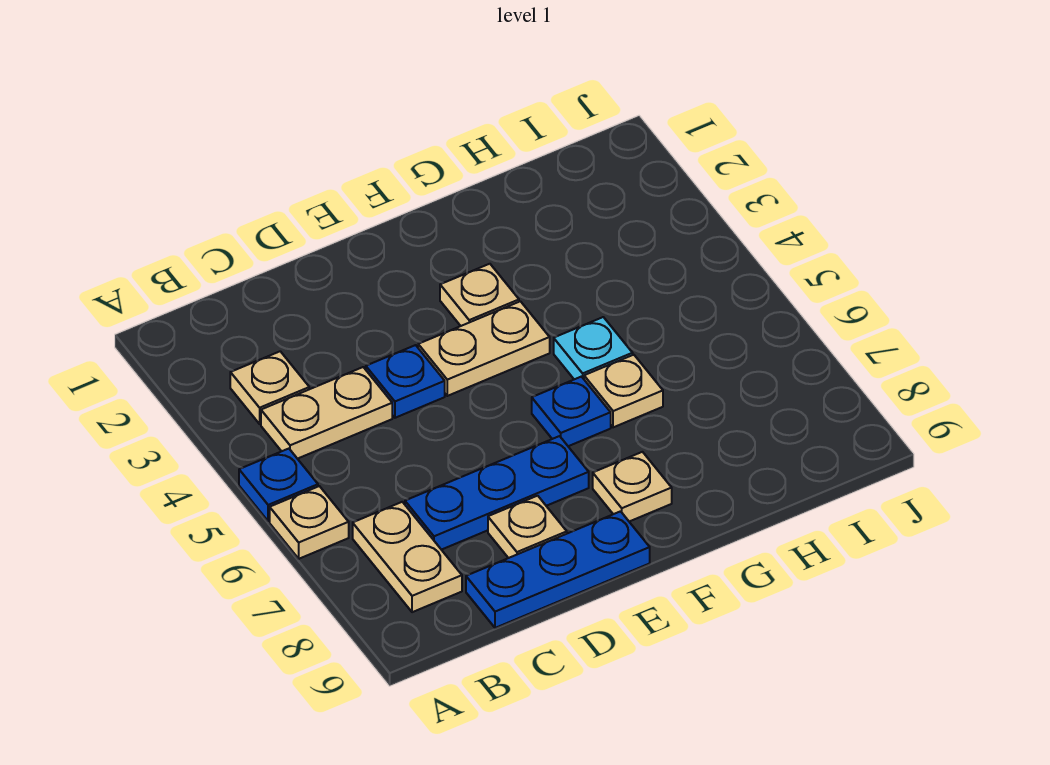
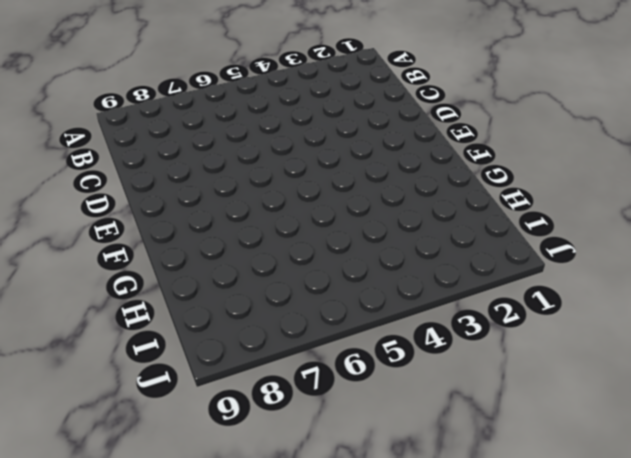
none -> blue 1x1 plate [239,449,318,521]
none -> tan 1x1 plate [270,486,349,559]
none -> tan 1x1 plate [230,351,309,424]

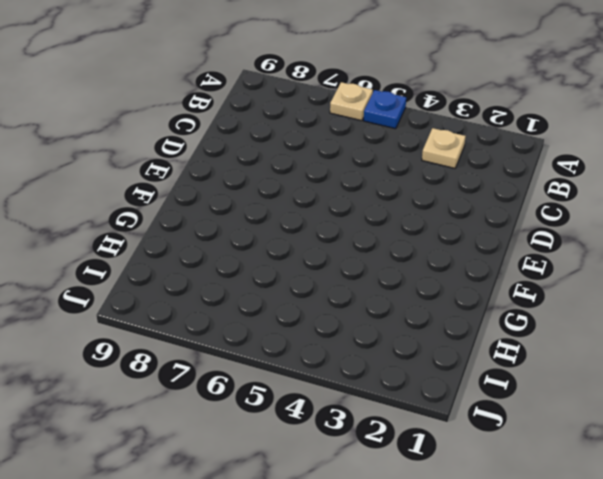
none -> tan 1x2 plate [261,367,392,459]
none -> tan 1x2 plate [353,502,462,612]
none -> blue 1x3 plate [405,436,589,550]

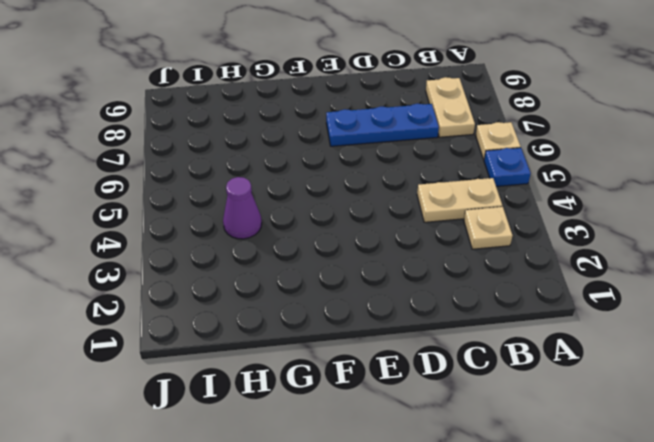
purple 1x1 cone [223,177,262,239] -> none
none -> blue 1x3 plate [466,511,650,628]
none -> blue 1x1 plate [366,345,445,418]
none -> tan 1x1 plate [488,496,567,558]

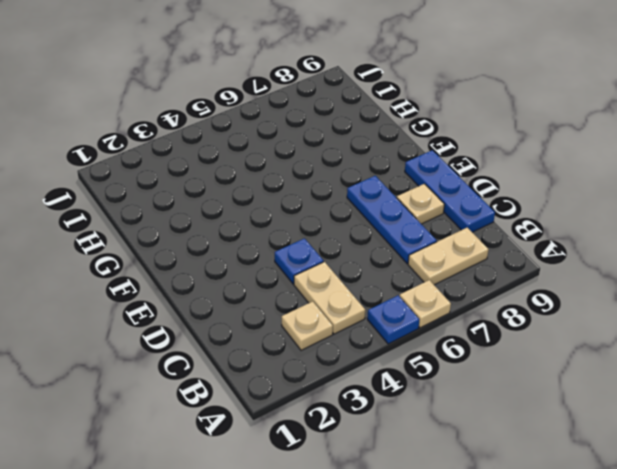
none -> tan 1x2 plate [418,301,550,396]
none -> tan 1x1 plate [440,264,519,326]
none -> blue 1x1 plate [532,377,611,446]

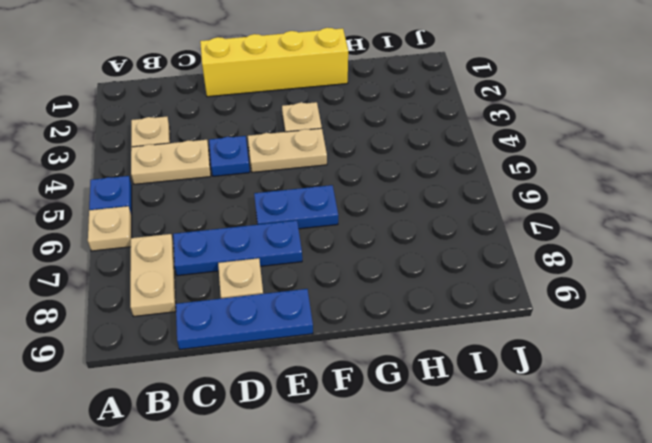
yellow 1x4 brick [200,28,348,97] -> none
blue 1x2 plate [254,185,338,229] -> blue 1x1 plate [532,377,611,446]
none -> tan 1x1 plate [593,452,672,522]
none -> cyan 1x1 plate [554,317,633,379]
none -> tan 1x1 plate [584,355,663,427]

